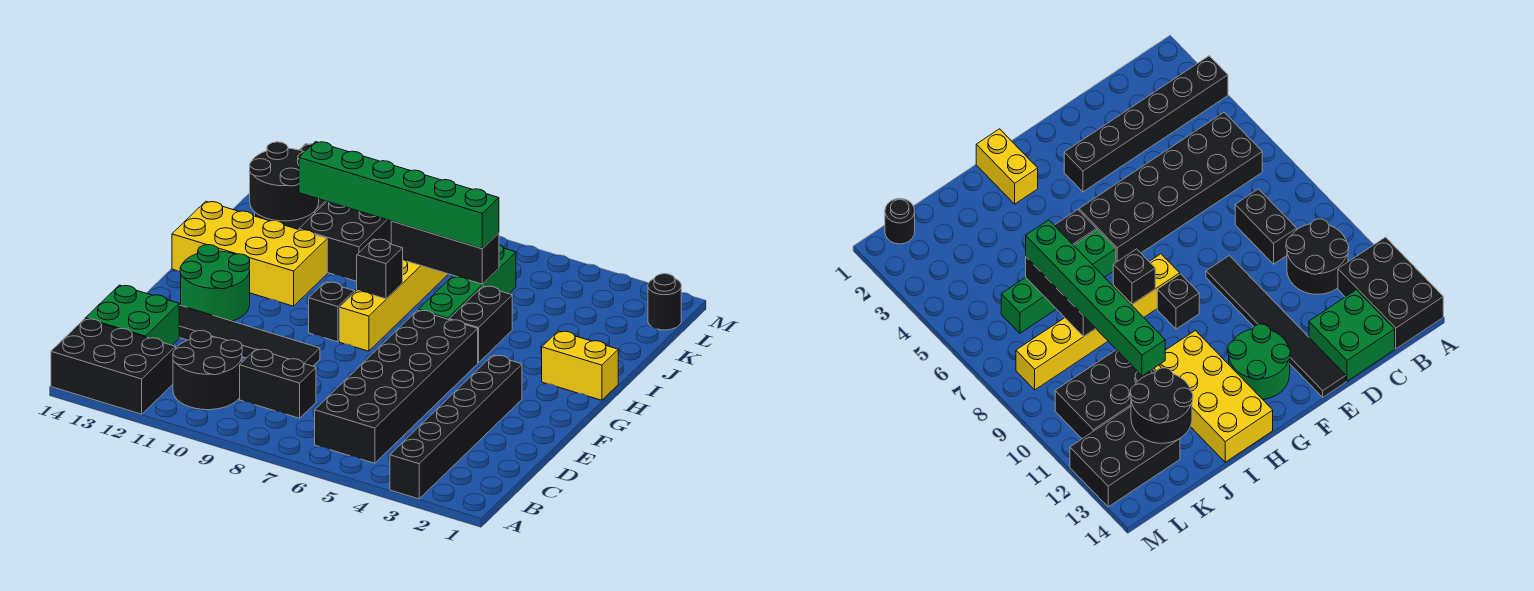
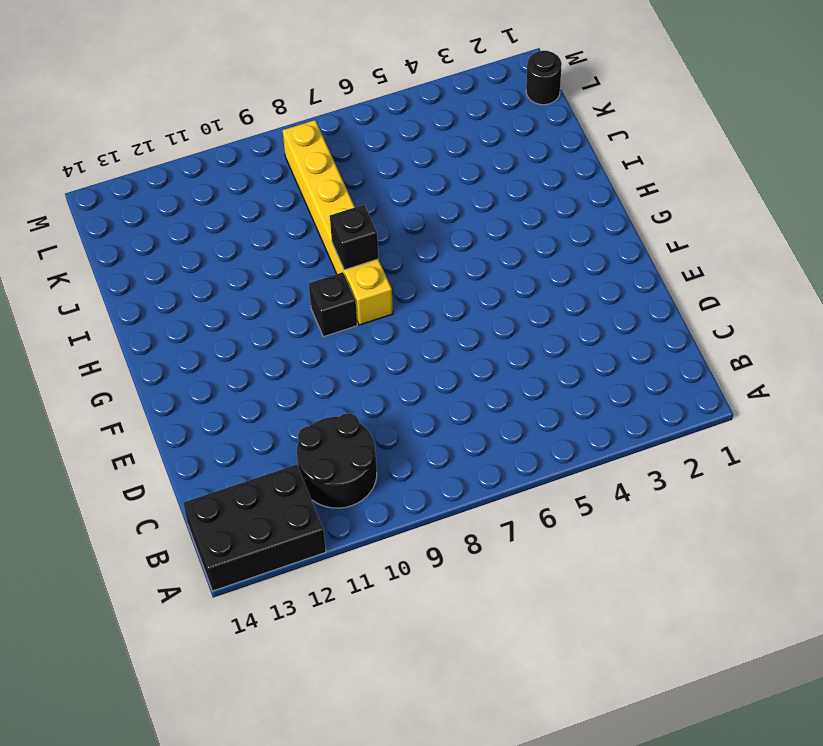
none -> black 1x6 brick [390,355,522,499]
none -> black 2x6 brick [315,310,478,463]
none -> black 1x2 brick [240,349,316,418]

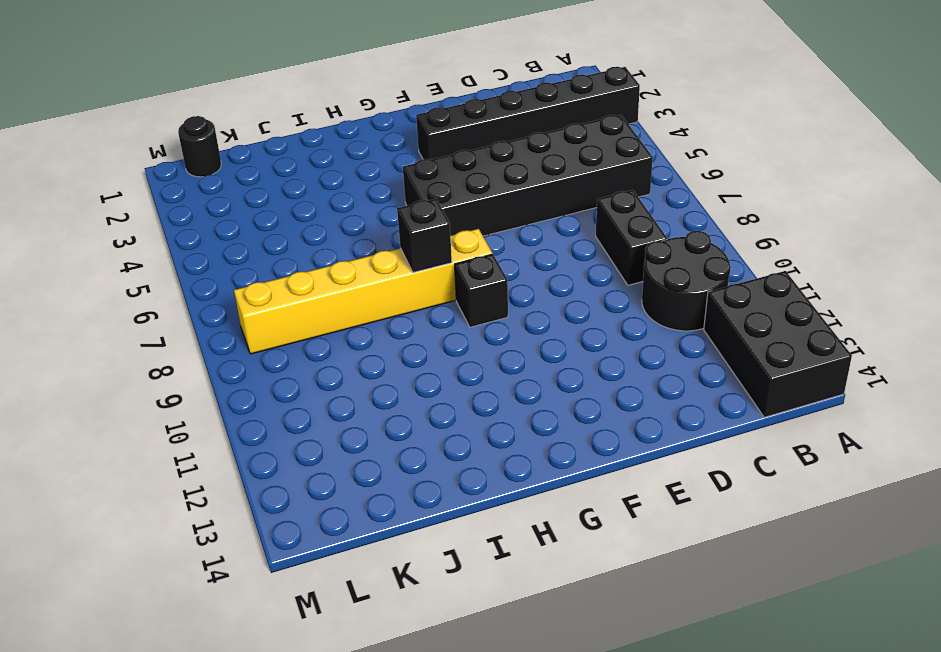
none -> green 2x2 brick [85,285,179,345]
none -> black 1x6 tile [179,305,320,366]
none -> green 2x2 round brick [180,245,250,321]

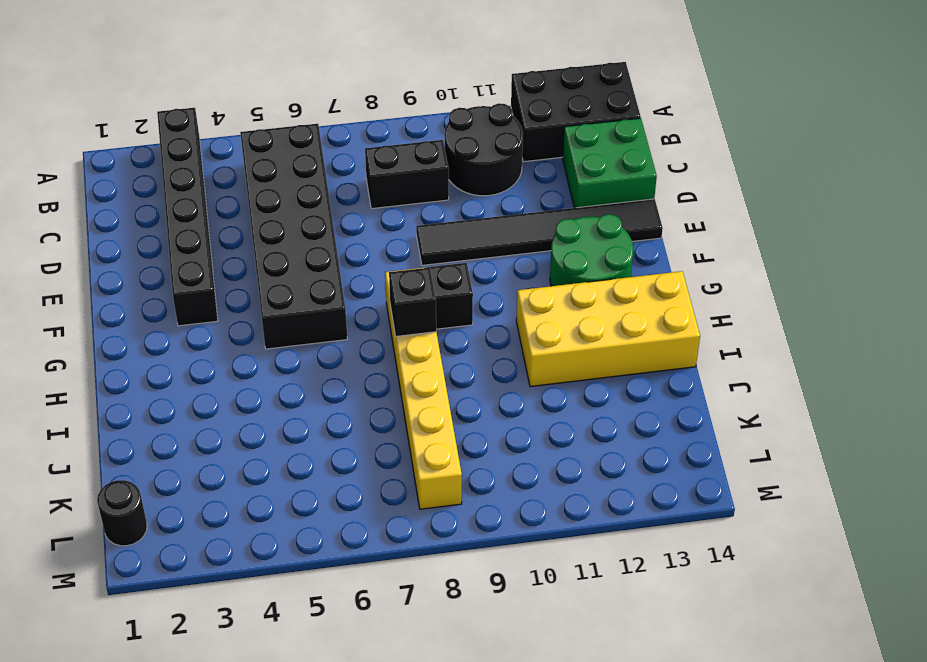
none -> yellow 1x2 brick [542,331,618,400]
none -> black 1x2 brick [449,286,512,363]
none -> green 1x4 brick [418,245,516,319]

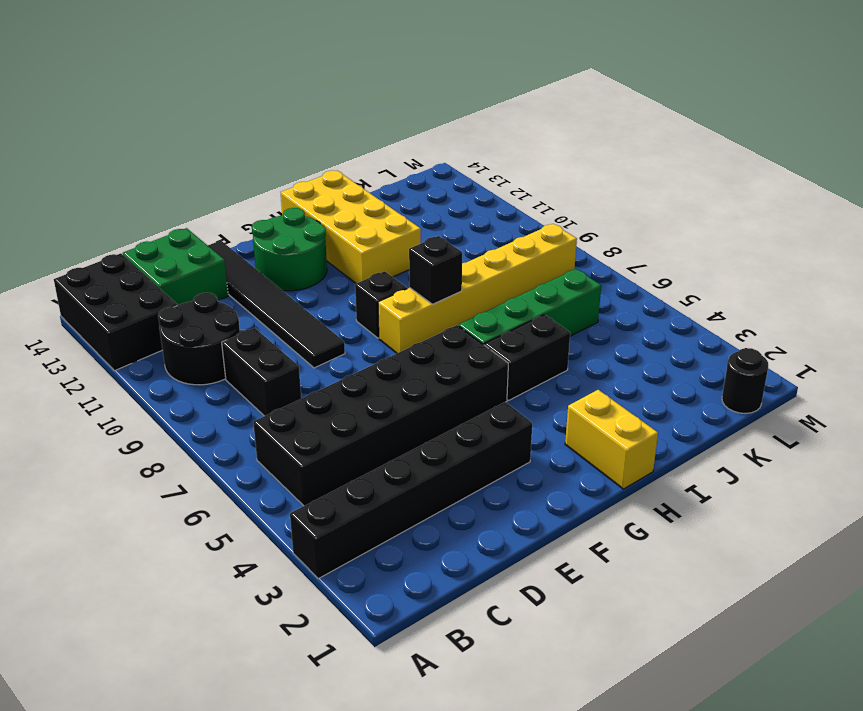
none -> black 2x3 brick [299,201,391,281]
none -> black 2x3 brick [1070,407,1180,507]
none -> black 1x3 brick [391,221,499,284]

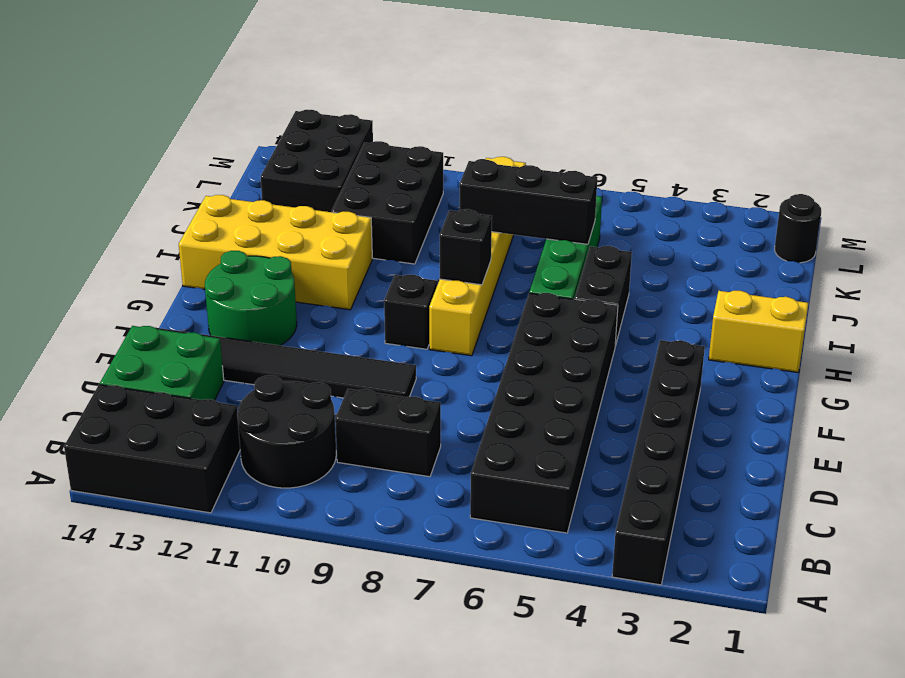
none -> black 2x2 round brick [250,142,319,221]
none -> green 1x6 brick [299,142,499,249]

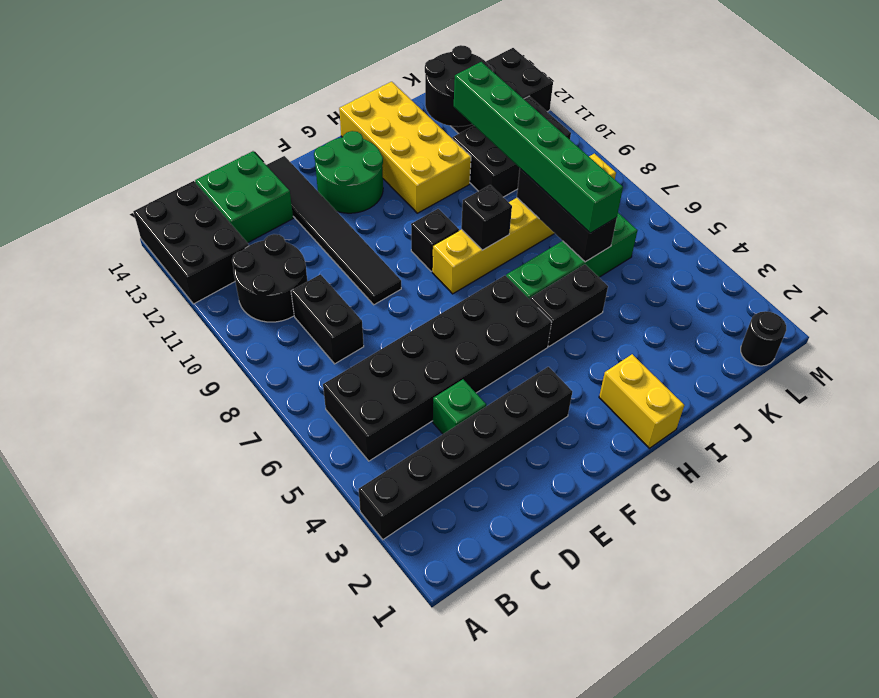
green 1x1 brick [433,379,486,434] -> none

